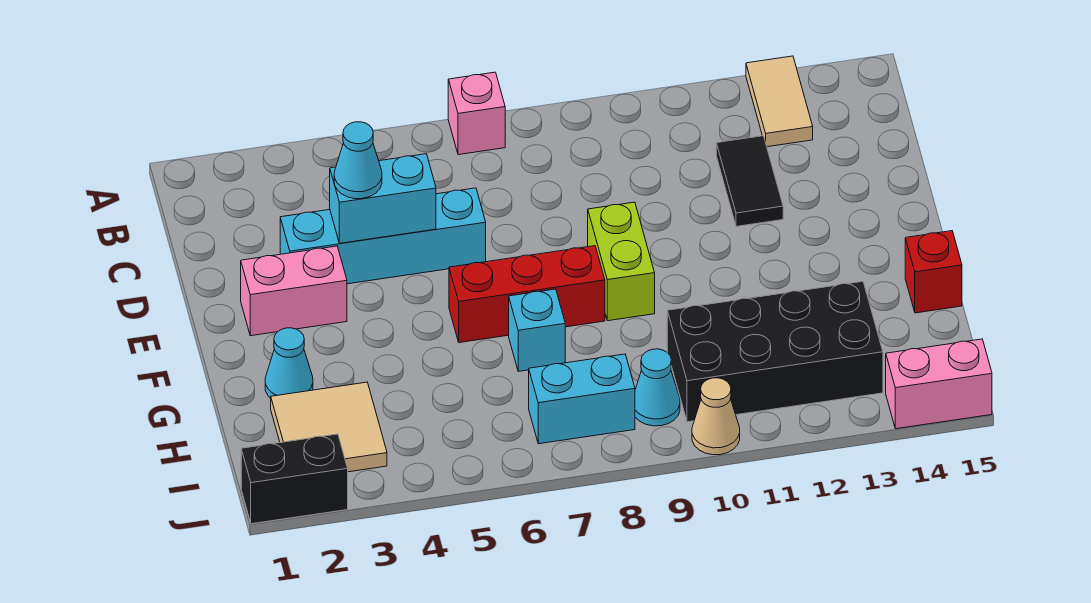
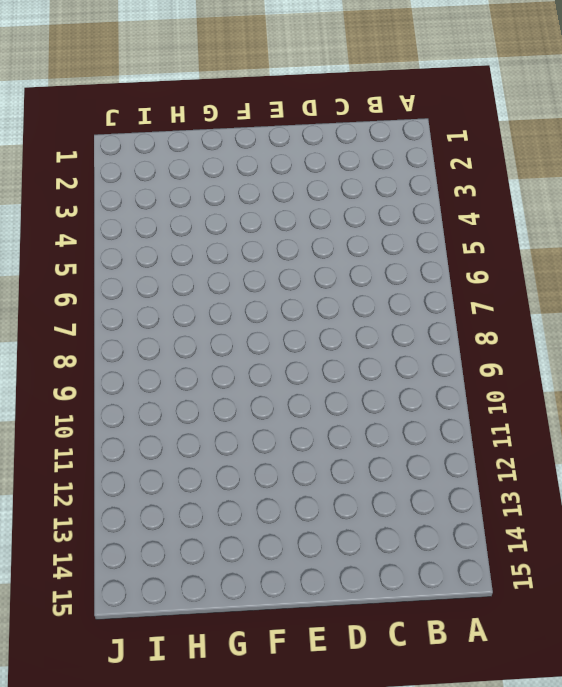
none -> pink 1x1 brick [448,72,505,155]
none -> tan 1x2 tile [746,56,813,147]
none -> black 1x2 tile [716,136,783,226]

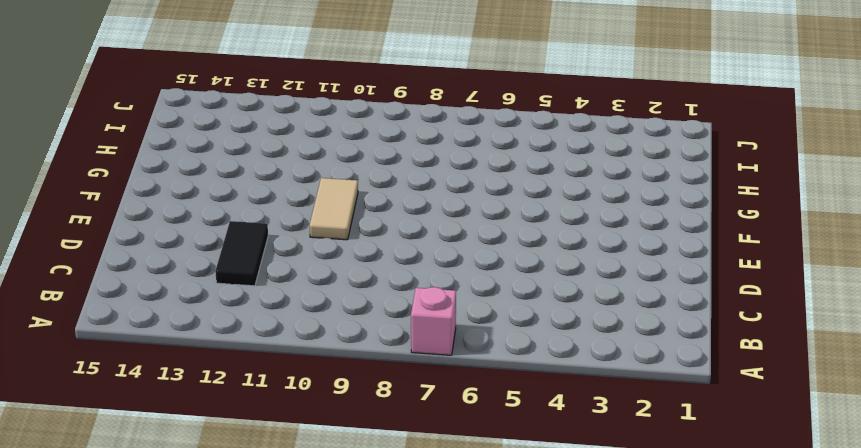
tan 1x2 tile [310,178,358,240] -> tan 1x2 tile moved to [746,56,813,147]
none -> cyan 1x4 brick [280,188,486,284]
none -> pink 1x2 brick [241,246,347,336]
none -> lime 1x2 brick [588,202,655,321]

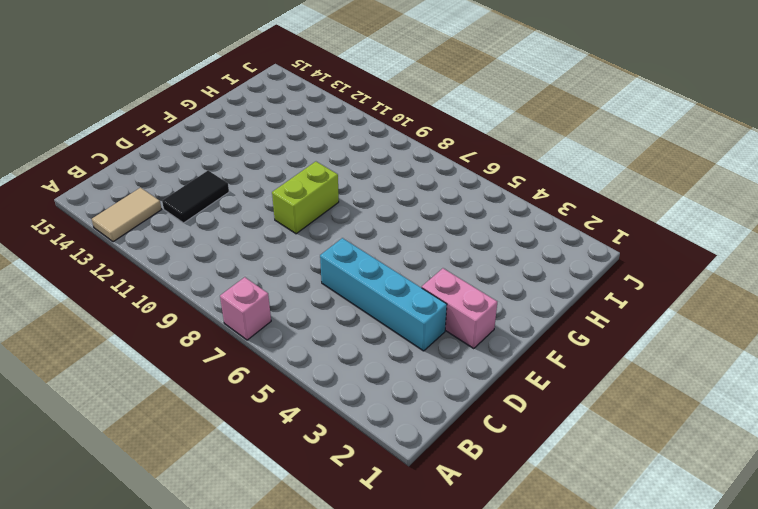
none -> red 1x3 brick [449,246,605,343]
none -> cyan 1x1 cone [265,328,313,398]
none -> cyan 1x1 brick [509,289,565,371]

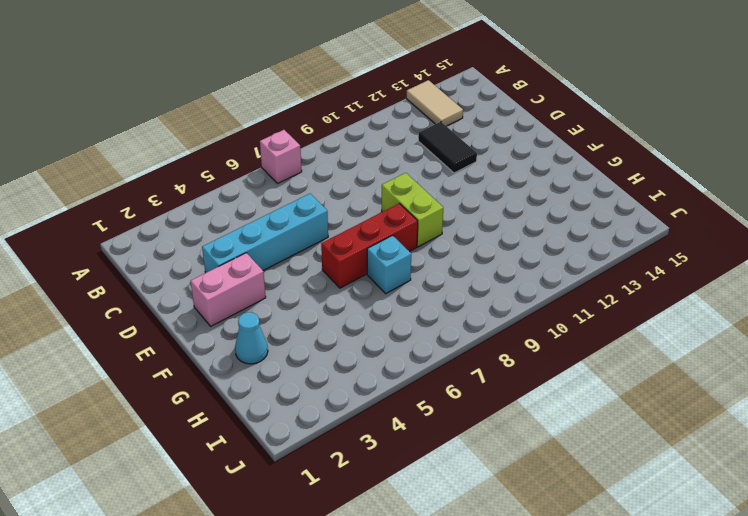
none -> red 1x1 brick [905,231,962,313]
none -> tan 2x2 tile [271,382,387,472]
none -> black 2x4 brick [667,281,883,422]

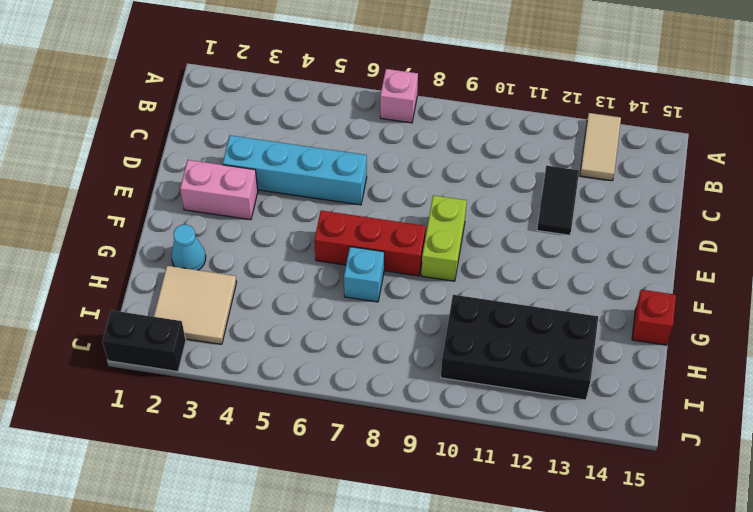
none -> cyan 1x2 brick [529,354,635,444]
none -> cyan 1x1 cone [635,349,680,426]
none -> tan 1x1 cone [692,378,740,455]

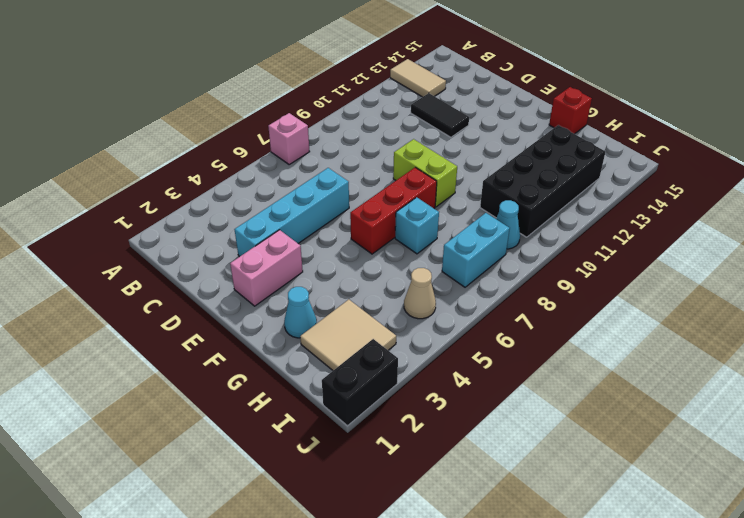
tan 1x1 cone [404,268,436,319] -> tan 1x1 cone moved to [692,378,740,455]
none -> pink 1x2 brick [886,339,992,429]
none -> cyan 1x2 brick [330,154,436,243]
none -> cyan 1x1 cone [334,122,382,199]

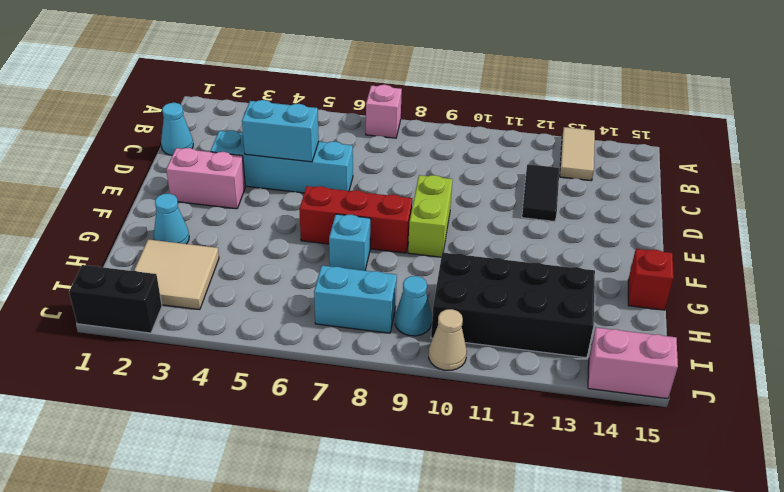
cyan 1x1 cone [161,103,193,156] -> cyan 1x1 cone moved to [334,122,382,199]

